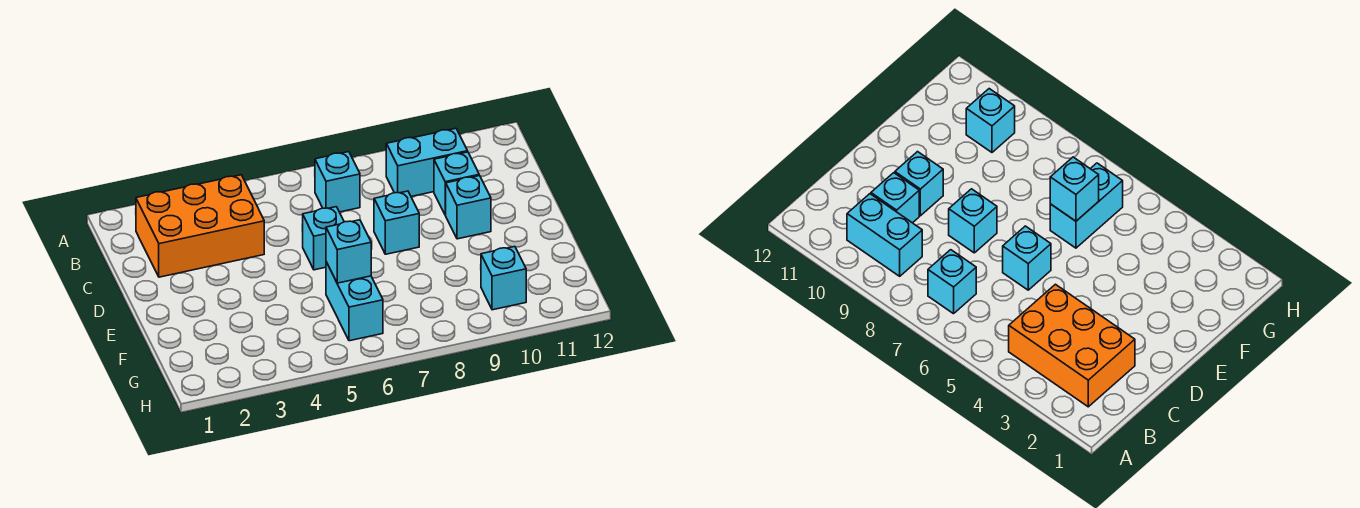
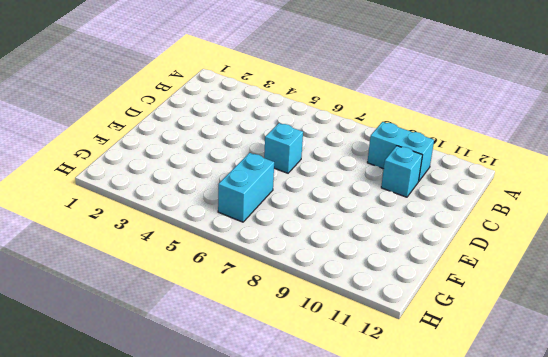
none -> orange 2x3 brick [136,175,264,277]
none -> cyan 1x1 brick [315,152,360,212]

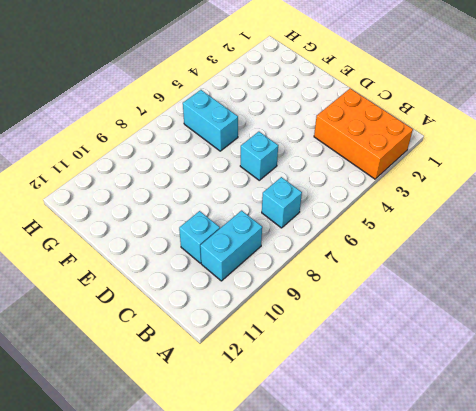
orange 2x3 brick [314,89,413,179] -> orange 2x3 brick turned to [136,175,264,277]
none -> cyan 1x1 brick [374,191,419,254]
none -> cyan 1x1 brick [446,176,491,239]

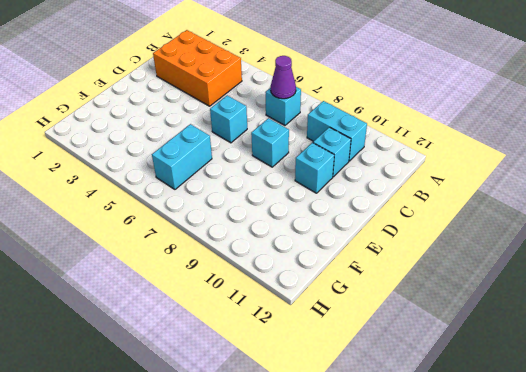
purple 1x1 cone [271,56,296,99] -> none
none -> cyan 1x1 brick [481,247,526,310]
none -> cyan 1x1 brick [326,220,371,283]

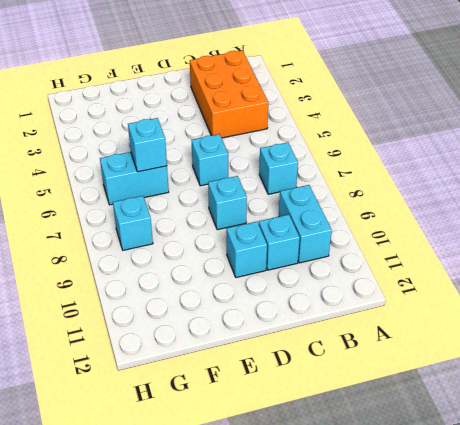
cyan 1x1 brick [113,196,153,250] -> cyan 1x1 brick moved to [481,247,526,310]

